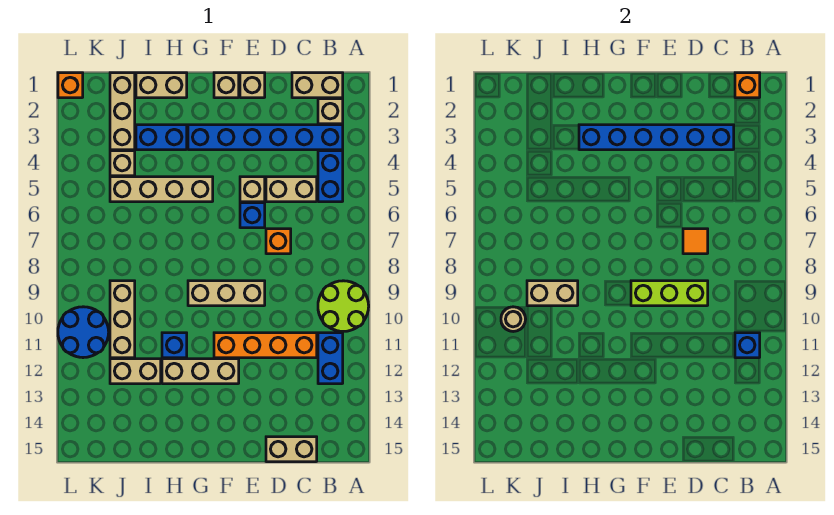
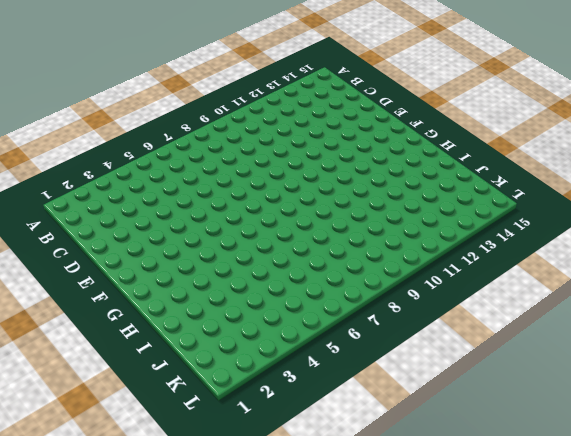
none -> lime 2x2 round brick [318,281,369,332]
none -> tan 1x2 brick [292,73,343,98]
none -> tan 1x1 brick [318,99,343,124]
none -> blue 1x6 brick [188,125,343,150]

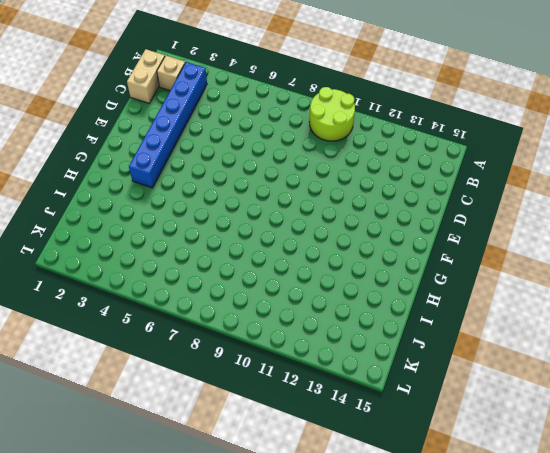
none -> blue 1x2 brick [318,151,343,202]
none -> blue 1x2 brick [318,333,343,384]
none -> tan 1x2 brick [266,177,317,202]
none -> orange 1x4 brick [214,333,317,358]

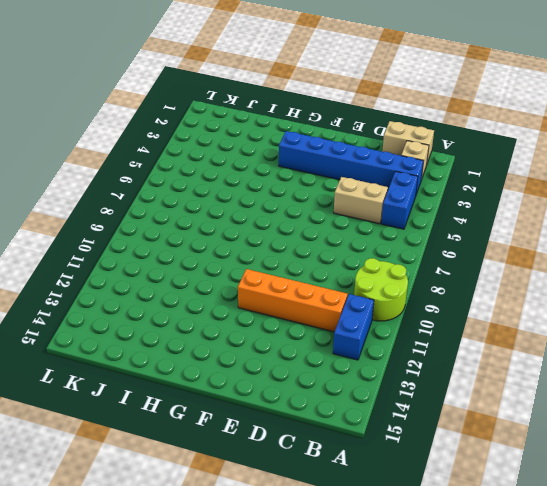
none -> tan 1x2 brick [266,437,317,462]
none -> orange 1x1 brick [266,229,291,254]
none -> tan 1x1 brick [240,73,265,98]
none -> tan 1x1 brick [240,177,265,202]

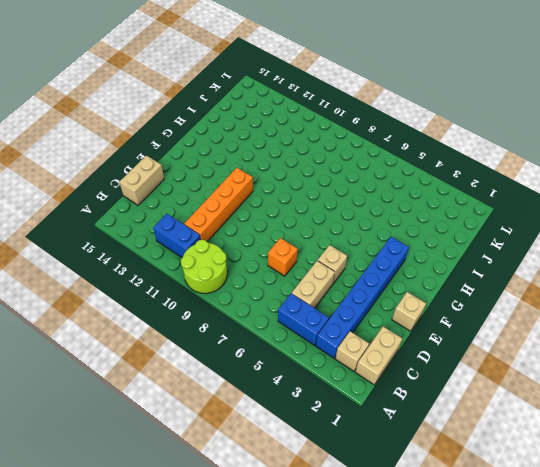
none -> blue 1x1 brick [240,203,265,228]
none -> tan 1x3 brick [188,281,265,306]
none -> tan 1x1 brick [214,73,239,98]
none -> tan 1x3 brick [162,359,239,384]

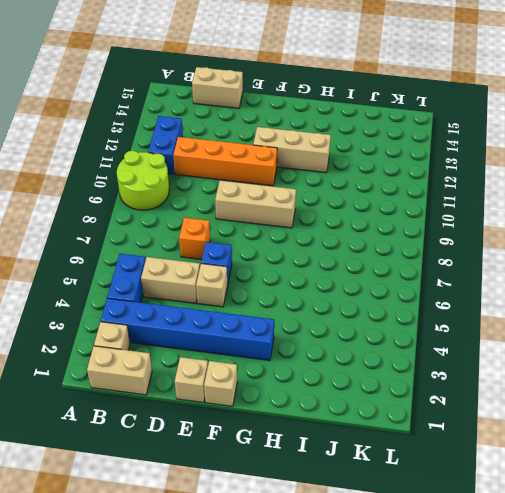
none -> tan 1x4 brick [110,177,213,202]
none -> tan 1x2 brick [136,73,187,98]
none -> blue 1x2 brick [136,125,187,150]
none -> blue 1x1 brick [162,333,187,358]

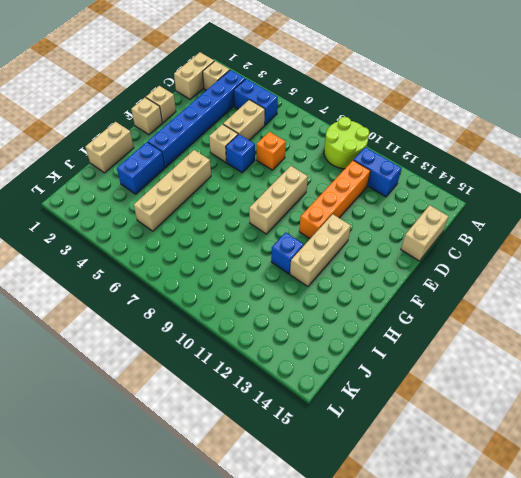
none -> tan 1x2 brick [110,359,161,384]
none -> tan 1x3 brick [110,73,135,150]
none -> tan 1x1 brick [110,151,135,176]
none -> tan 1x3 brick [110,281,135,358]

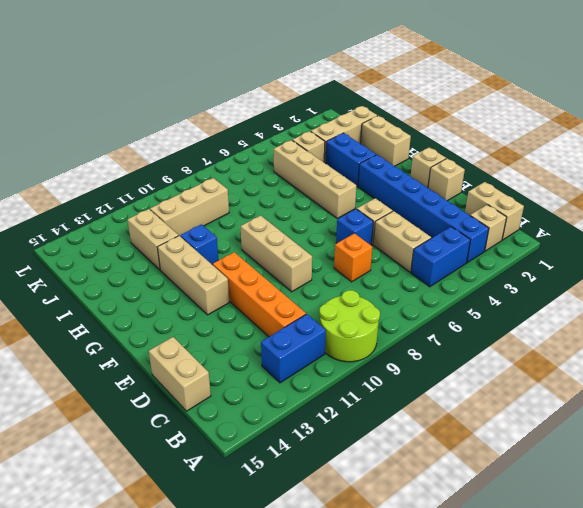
none -> blue 2x2 round brick [58,307,109,358]
none -> orange 1x1 brick [58,73,83,98]
none -> orange 1x1 brick [735,73,760,98]
none -> blue 1x1 brick [735,333,760,358]

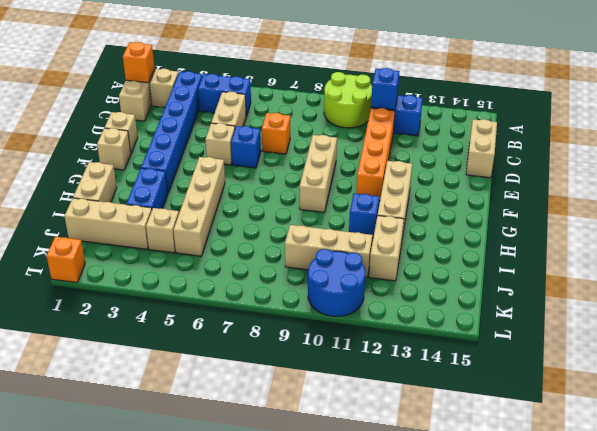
none -> blue 1x6 brick [579,125,734,150]
none -> orange 1x1 tile [683,229,708,254]
none -> lime 1x3 brick [631,281,708,306]
none -> tan 1x2 brick [527,281,578,306]

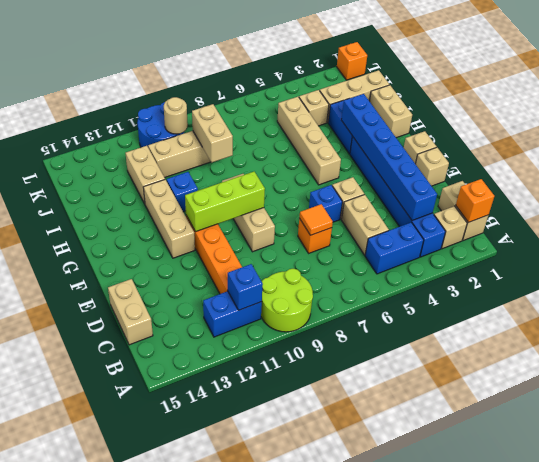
lime 1x3 brick [185,172,265,232] -> lime 1x3 brick turned to [631,281,708,306]

